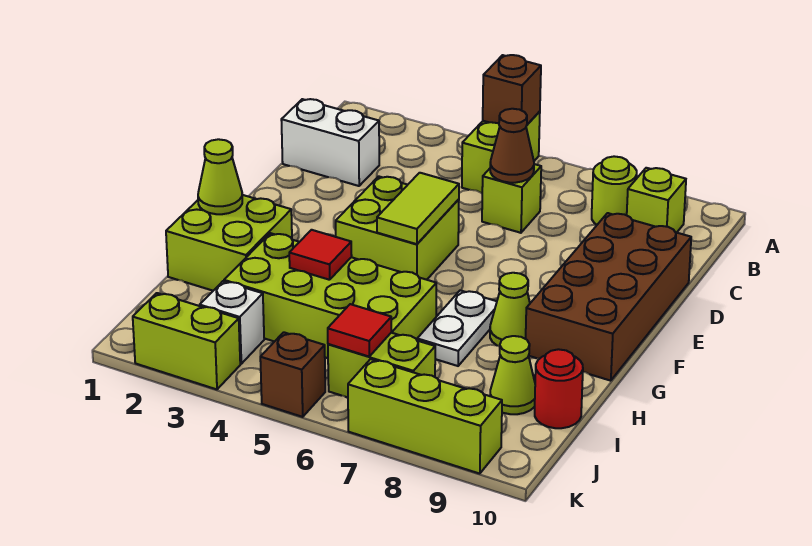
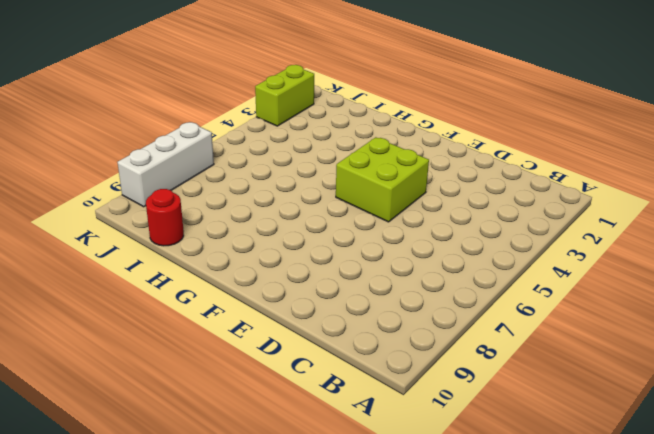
white 1x3 brick [117,122,214,207] -> lime 1x3 brick [348,359,502,474]
none -> lime 1x2 brick [462,111,540,193]
none -> lime 1x1 round brick [592,156,637,225]
none -> lime 1x1 brick [627,168,686,233]

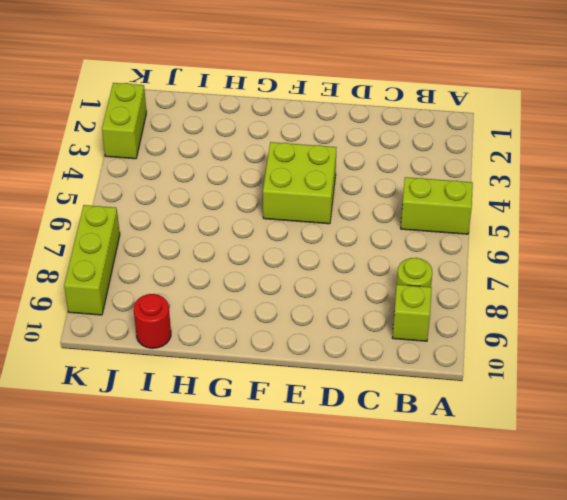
none -> white 1x2 brick [281,99,379,186]
none -> lime 1x1 brick [482,164,541,233]
none -> brown 2x4 brick [526,213,691,381]

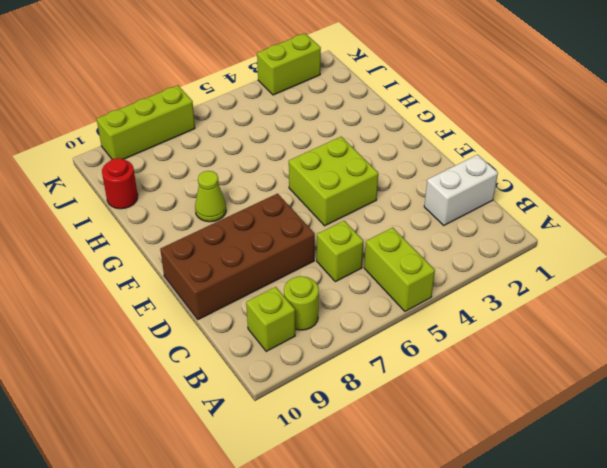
brown 2x4 brick [160,194,315,320] -> brown 2x4 brick turned to [526,213,691,381]
none -> lime 2x2 brick [166,195,292,291]
none -> white 1x2 plate [417,290,497,366]
none -> lime 2x4 brick [224,233,436,358]

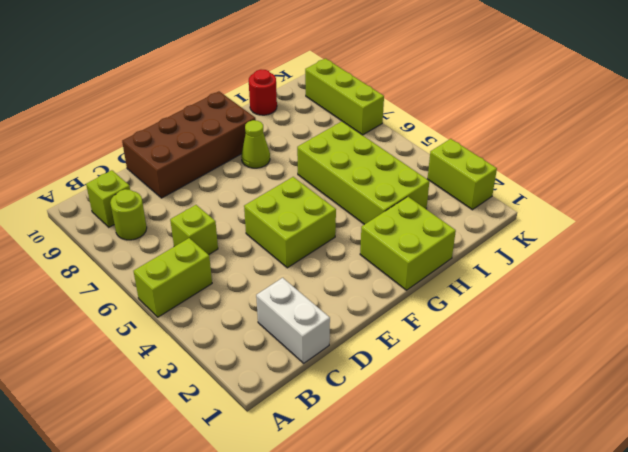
none -> white 1x2 plate [417,290,497,366]
none -> lime 1x1 cone [490,336,535,414]
none -> white 1x1 brick [200,281,264,364]

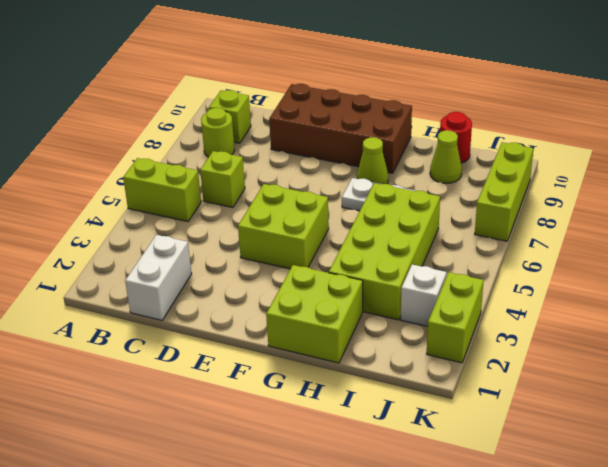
none -> lime 1x2 brick [328,333,435,397]
none -> brown 1x1 brick [260,332,325,417]
none -> brown 1x1 brick [483,55,541,124]

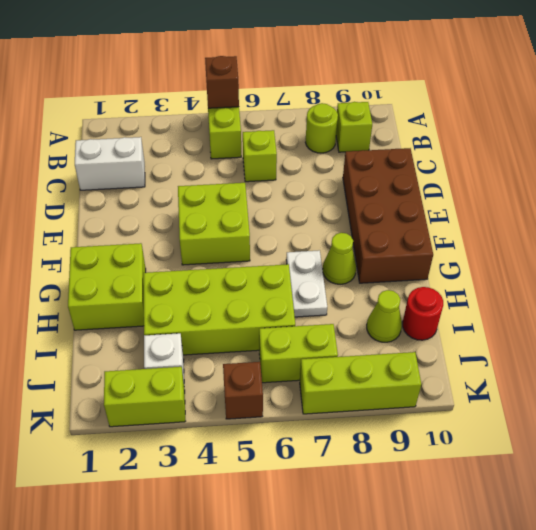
none -> brown 1x1 cone [490,109,534,183]
none -> lime 1x2 tile [377,173,459,244]
none -> lime 1x1 cone [198,139,242,214]

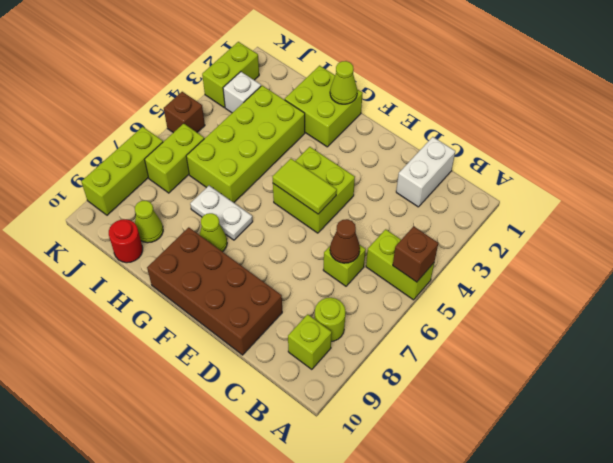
none -> red 1x1 tile [289,230,352,280]
none -> red 1x1 tile [328,304,391,356]

